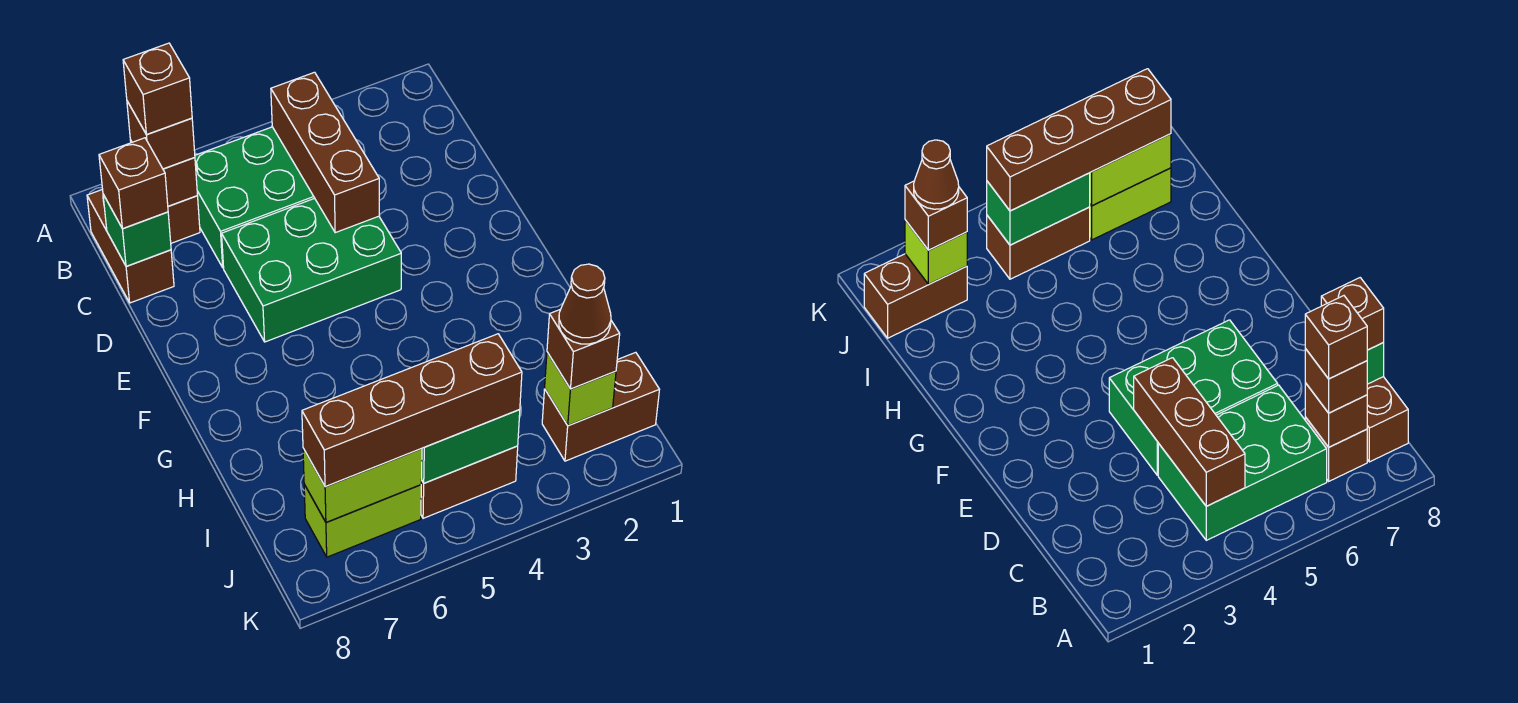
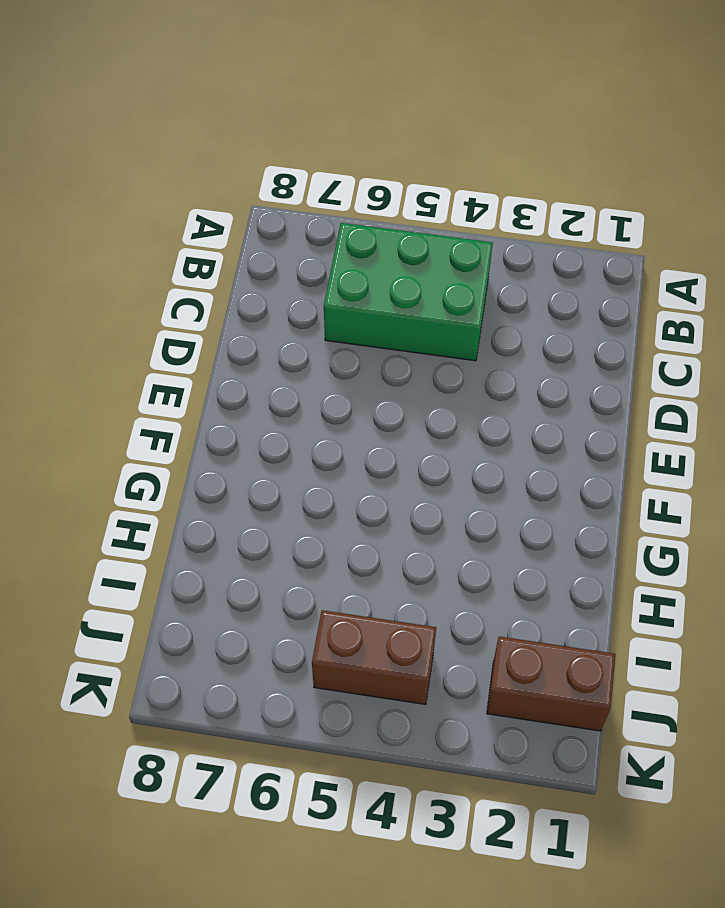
none -> brown 1x1 brick [168,196,200,243]
none -> brown 1x2 brick [87,189,174,303]
none -> green 2x3 brick [222,198,401,342]

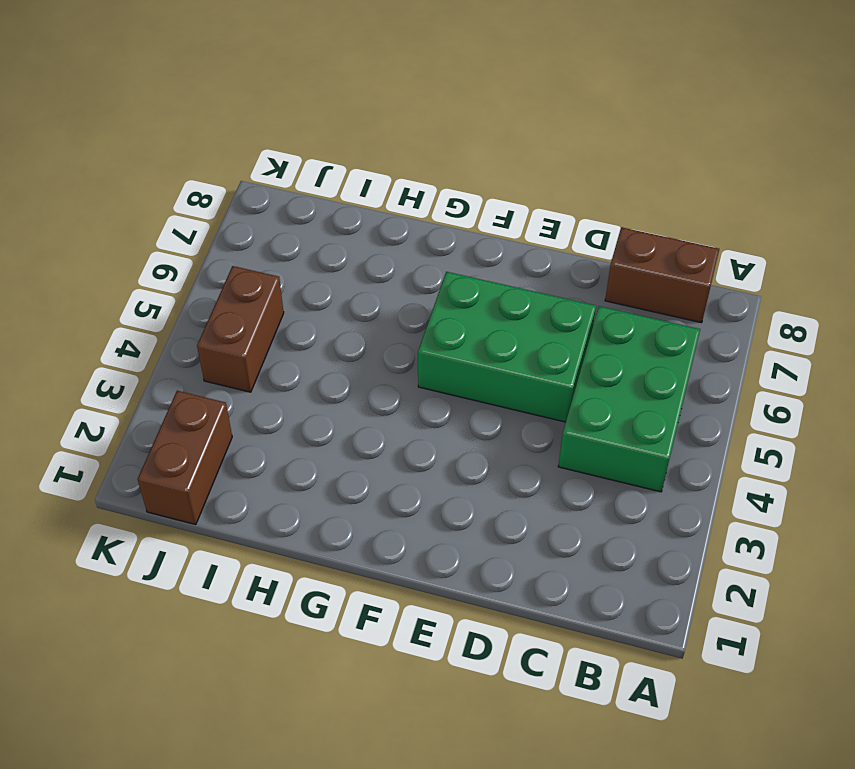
green 2x3 brick [418,272,596,422] -> green 2x3 brick turned to [222,198,401,342]
none -> brown 1x1 brick [168,196,200,243]
none -> lime 1x2 brick [304,485,421,557]
none -> brown 1x3 brick [271,72,379,233]

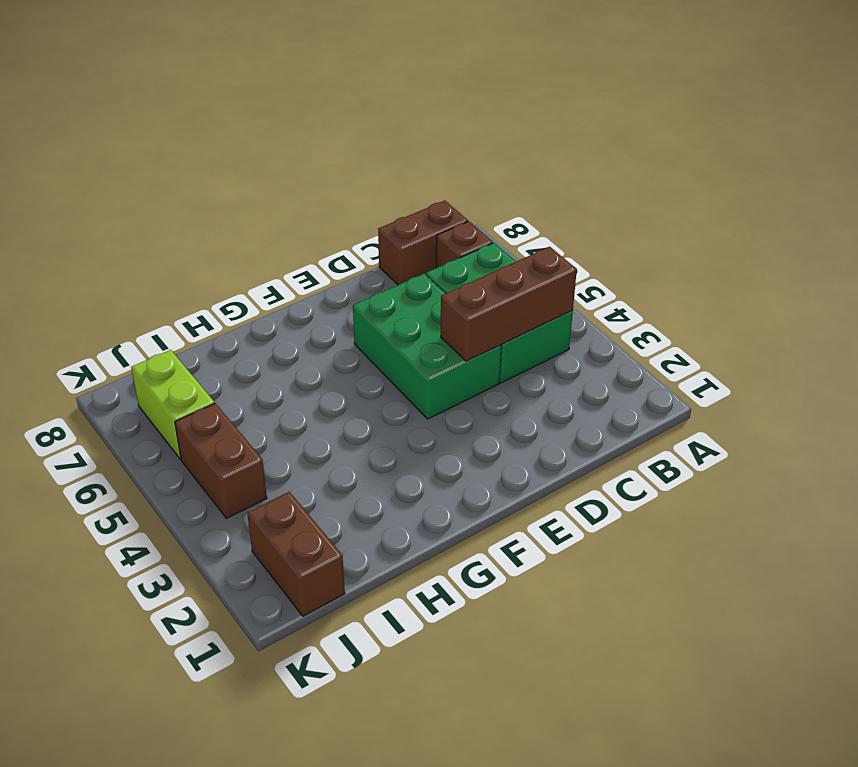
none -> brown 1x1 brick [130,140,197,206]
none -> green 1x1 brick [103,194,171,266]
none -> lime 1x1 brick [545,352,616,426]

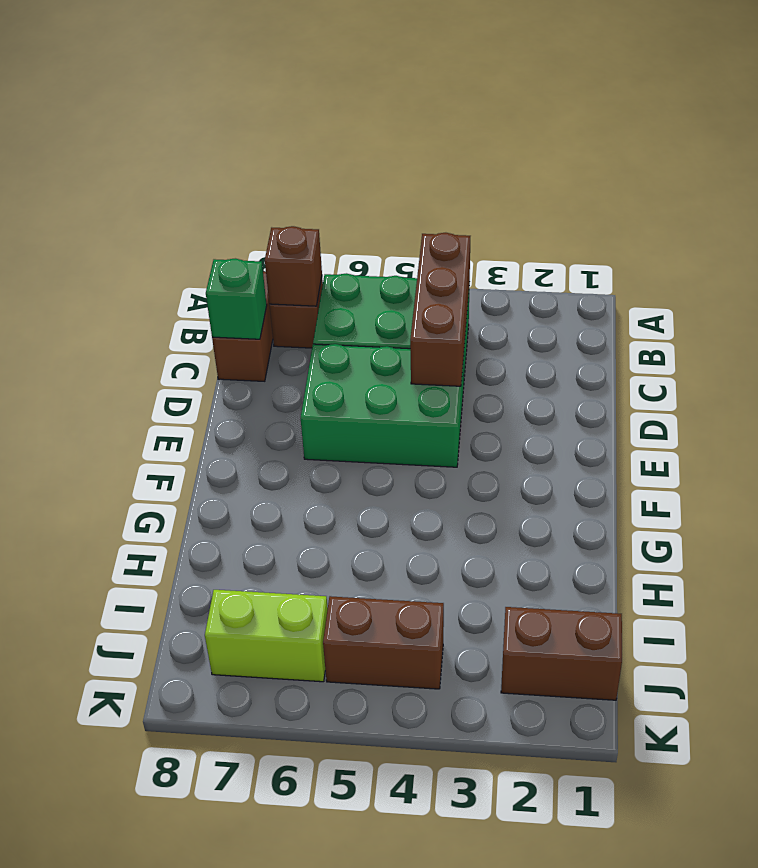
none -> lime 1x1 brick [545,352,616,426]
none -> green 1x2 brick [421,410,520,483]
none -> lime 1x2 brick [303,448,422,523]

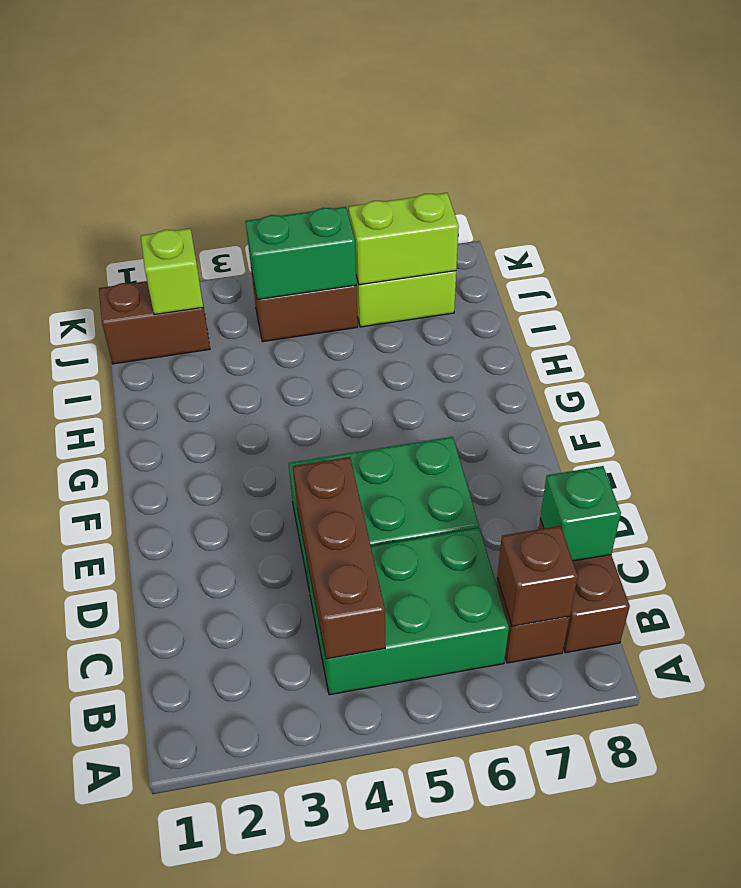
none -> brown 1x1 brick [127,101,195,169]
none -> brown 1x1 brick [99,138,168,229]
none -> brown 1x1 brick [547,309,620,389]

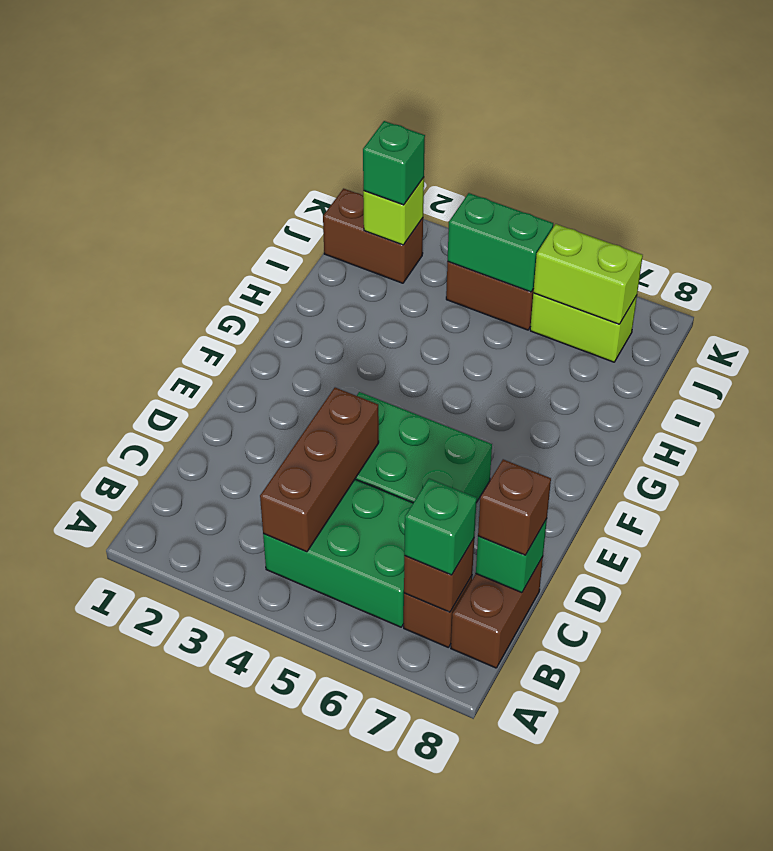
green 1x1 brick [404,479,477,575] -> brown 1x1 brick [127,101,195,169]
green 1x1 brick [363,121,425,205] -> brown 1x1 brick [547,309,620,389]
none -> brown 1x4 brick [302,334,522,487]
none -> brown 1x1 brick [123,43,192,135]
none -> brown 1x1 cone [559,264,611,344]

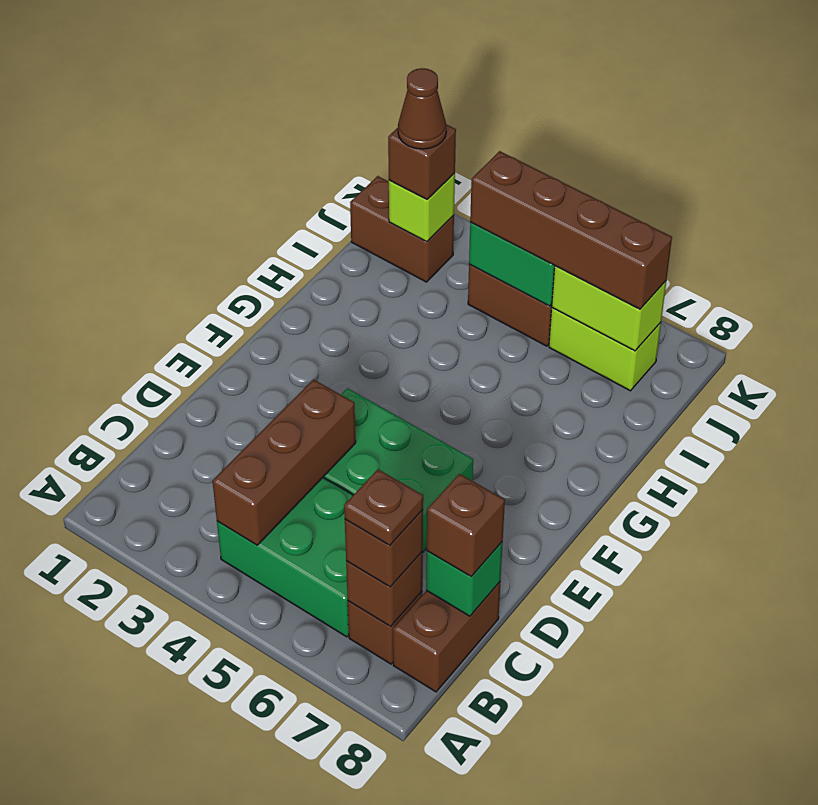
brown 1x1 plate [344,469,423,545] -> brown 1x1 brick [123,43,192,135]

